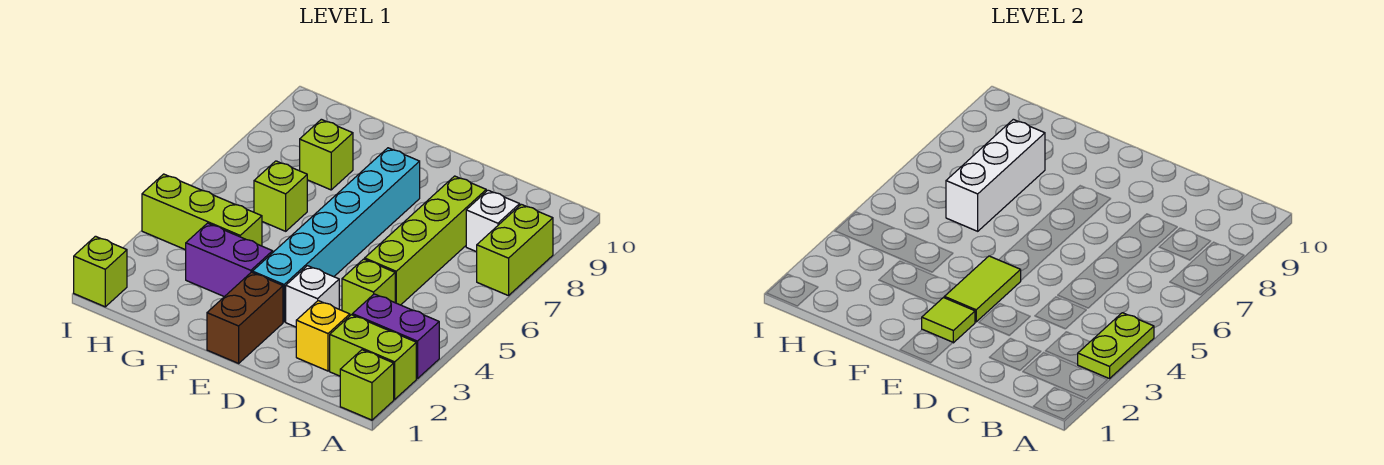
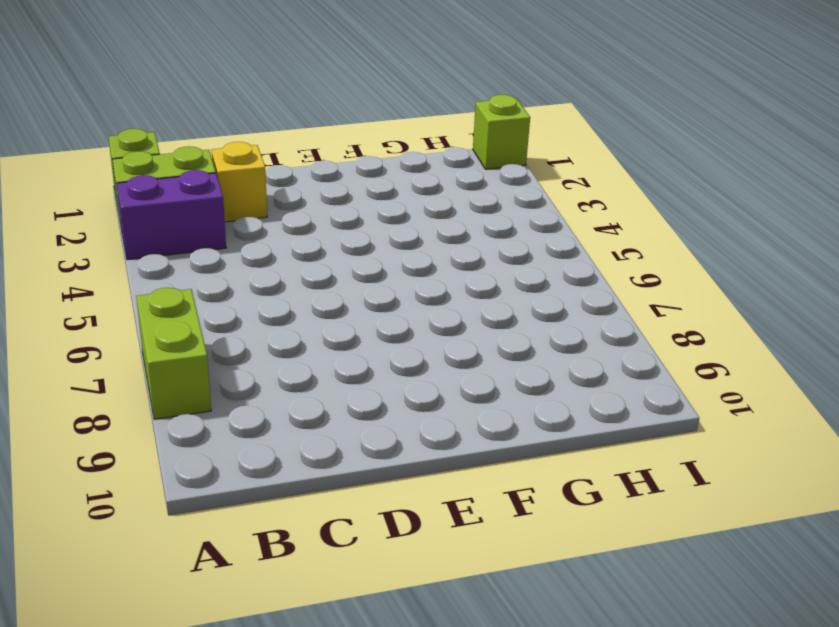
none -> white 1x1 brick [466,190,520,252]
none -> lime 1x1 brick [342,259,395,315]
none -> lime 1x4 brick [365,176,486,305]

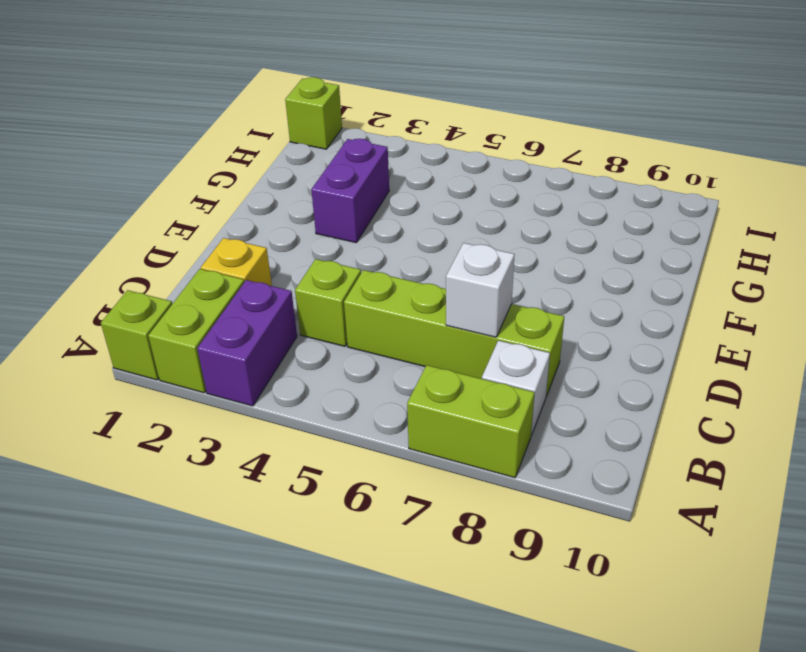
white 1x1 brick [446,243,515,337] -> white 1x1 brick moved to [286,266,339,327]
none -> brown 1x2 brick [207,272,283,363]
none -> cyan 1x6 brick [252,148,420,322]
none -> lime 1x3 brick [142,174,262,250]

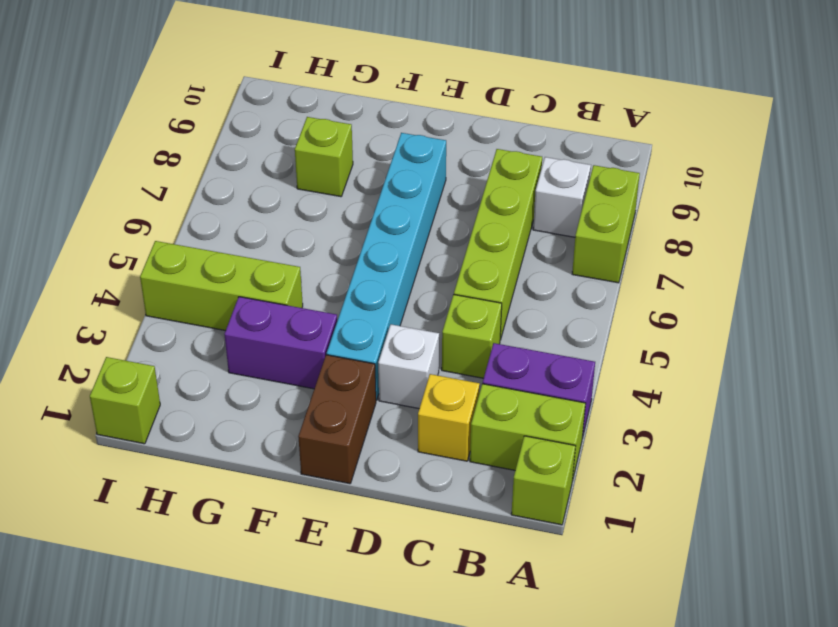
none -> lime 1x1 brick [254,161,307,231]
none -> lime 1x2 plate [1077,313,1154,379]
none -> lime 1x1 tile [922,297,975,343]

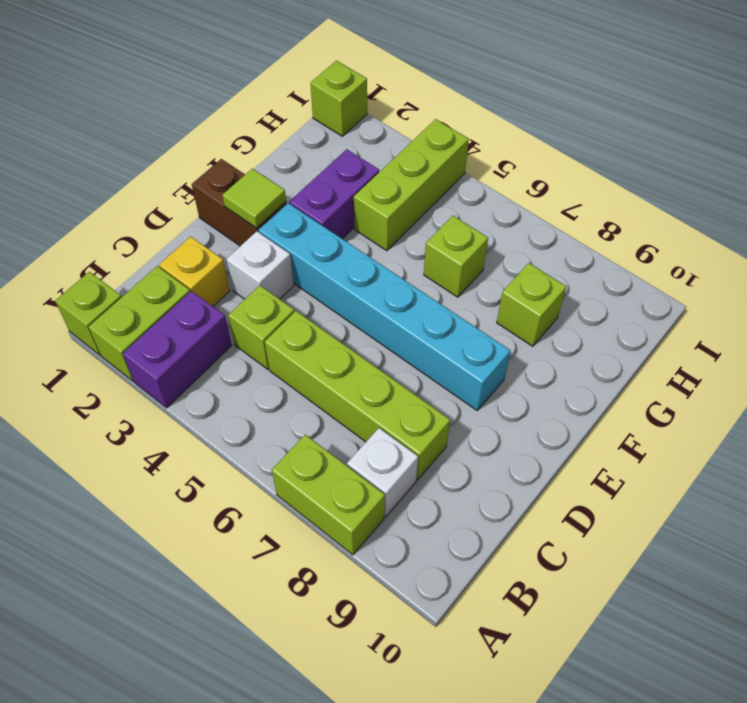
none -> lime 1x2 plate [1077,313,1154,379]
none -> lime 1x2 tile [944,256,1021,322]
none -> white 1x3 brick [946,119,1045,231]

